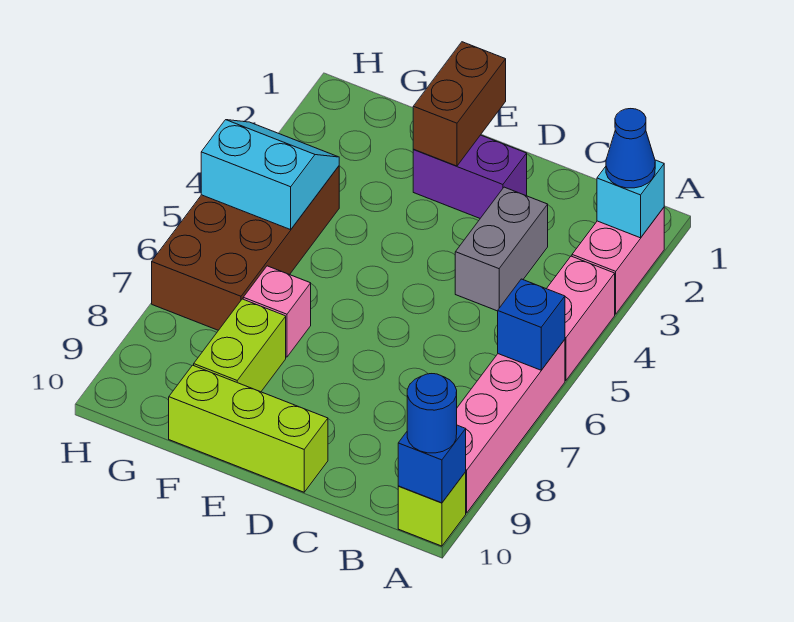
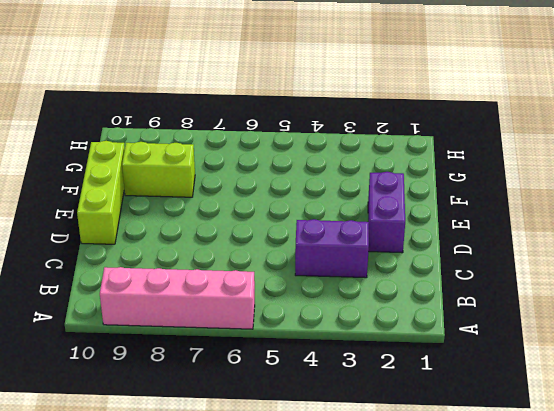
purple 1x2 brick [295,219,369,278] -> grey 1x2 brick [455,187,548,311]
none -> pink 1x2 brick [572,208,664,314]
none -> pink 1x2 brick [547,256,615,380]
none -> lime 1x1 brick [398,472,466,546]

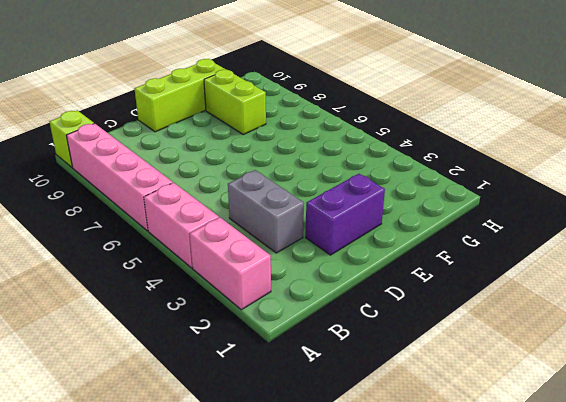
none -> pink 1x1 brick [243,266,311,357]
none -> brown 2x4 brick [152,166,339,330]
none -> cyan 1x1 brick [597,160,664,238]

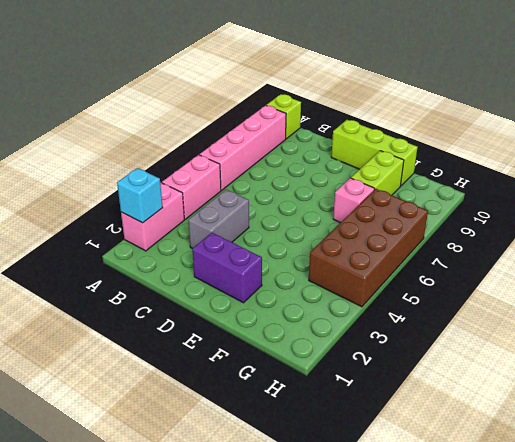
none -> blue 1x1 brick [498,279,565,370]
none -> blue 1x1 brick [398,425,466,503]
none -> brown 1x2 brick [413,42,506,166]

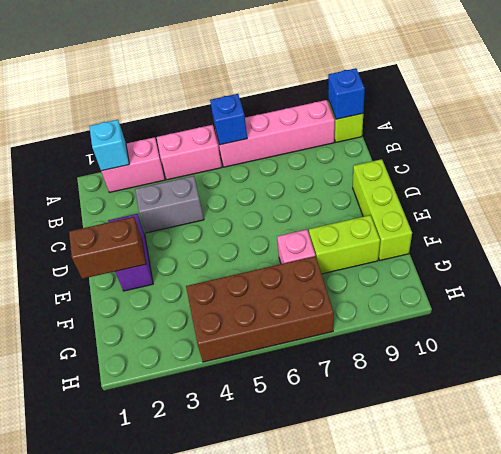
none -> cyan 2x2 slope [201,120,339,230]
none -> blue 1x1 cone [606,109,655,188]
none -> blue 1x1 round brick [407,374,457,453]

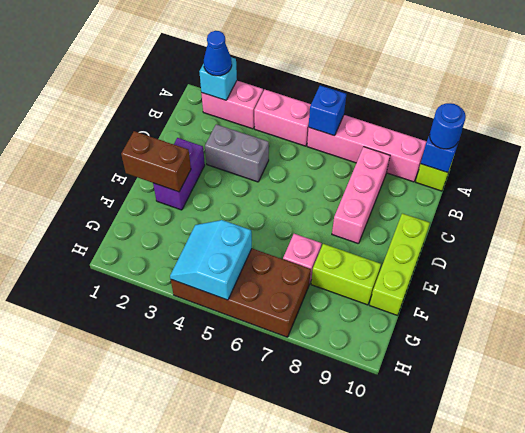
pink 1x3 brick [332,147,390,244] -> none

